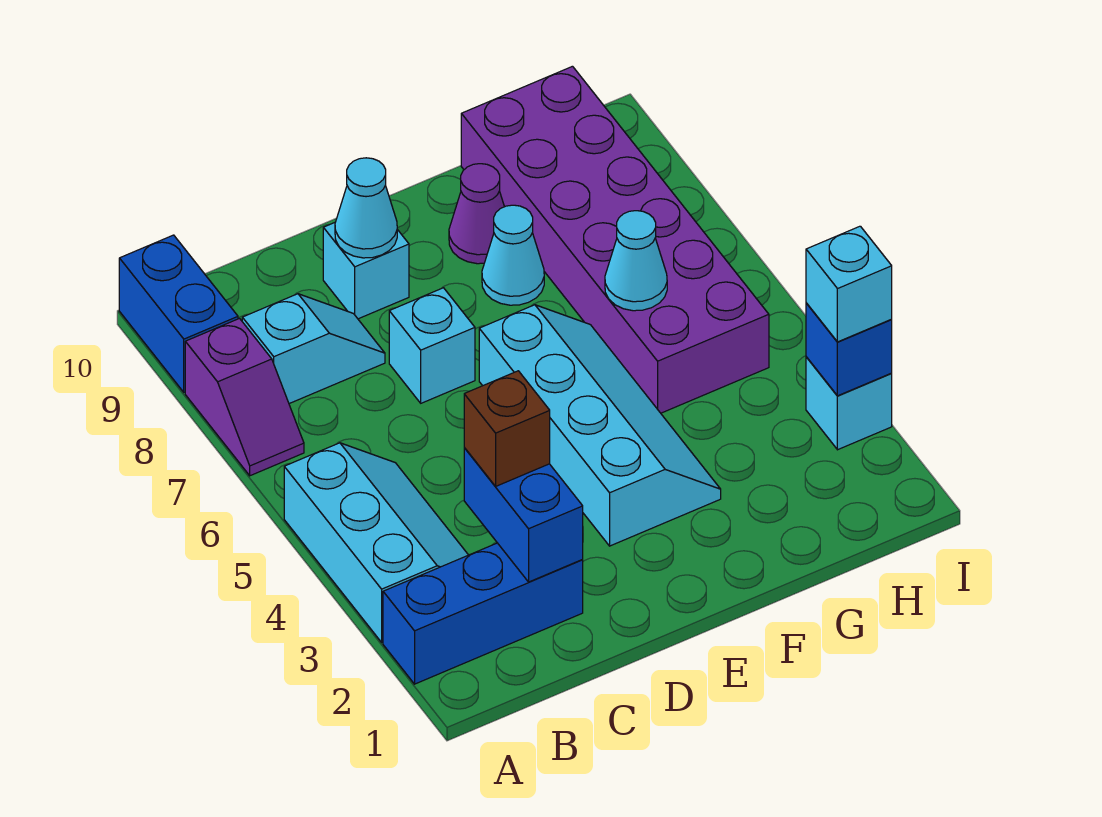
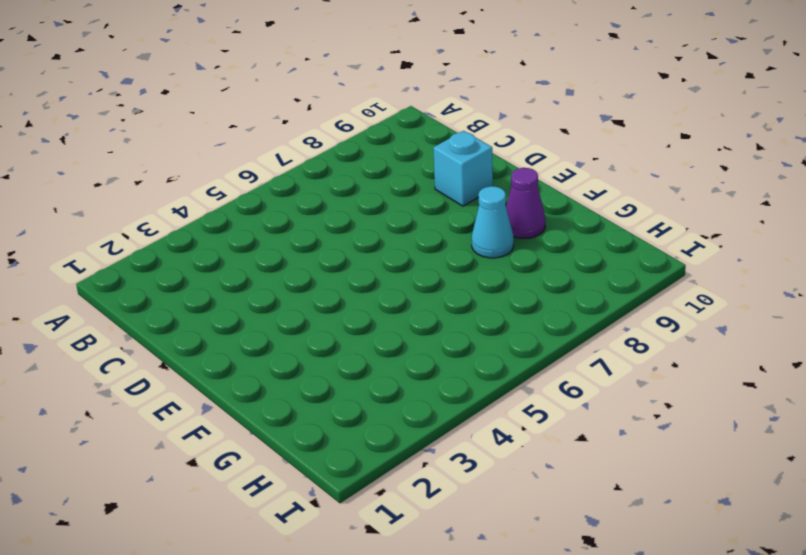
none -> blue 1x3 brick [383,543,583,684]
none -> cyan 2x3 slope [284,443,468,642]
none -> purple 1x2 slope [185,319,304,476]

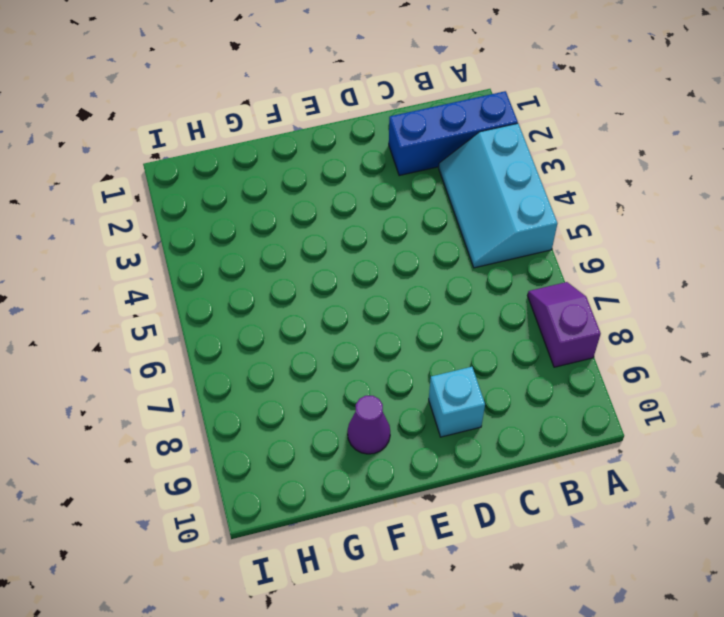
none -> blue 1x2 brick [119,235,238,392]
none -> cyan 1x2 slope [242,294,385,404]
none -> cyan 1x1 brick [389,288,475,403]

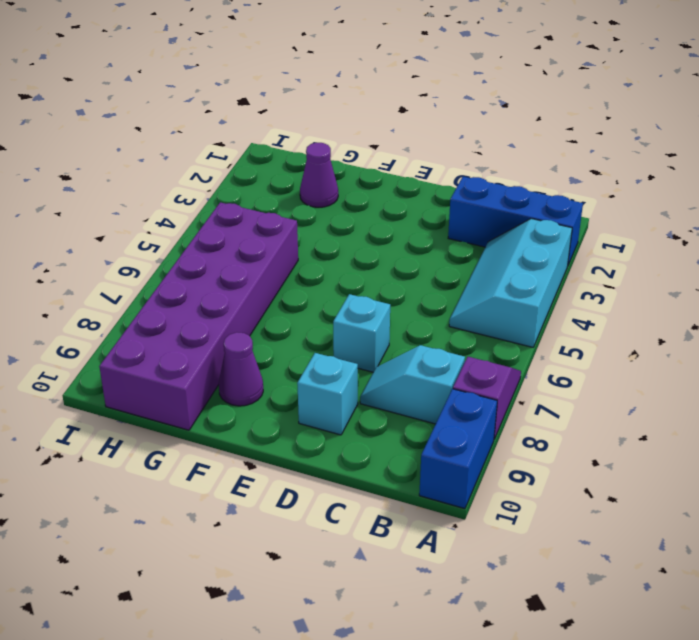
purple 1x1 cone [300,143,338,207] -> none
none -> cyan 2x4 slope [479,305,721,546]
none -> cyan 1x1 cone [482,205,544,305]
none -> cyan 1x1 brick [806,357,892,450]

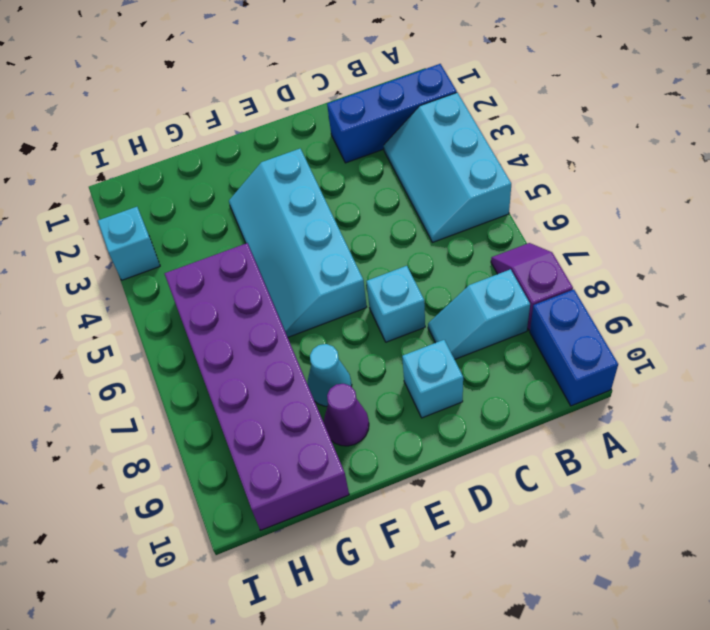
none -> blue 1x2 brick [464,448,583,582]
none -> cyan 1x1 cone [335,158,397,258]
none -> cyan 1x1 cone [605,211,667,311]

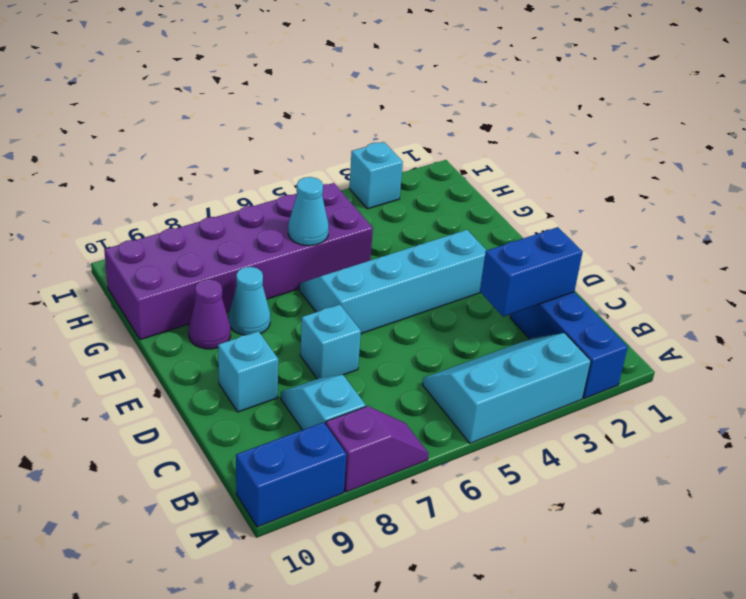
none -> cyan 1x1 cone [335,158,397,258]
none -> blue 1x1 brick [806,303,892,396]
none -> brown 1x1 brick [464,371,550,487]

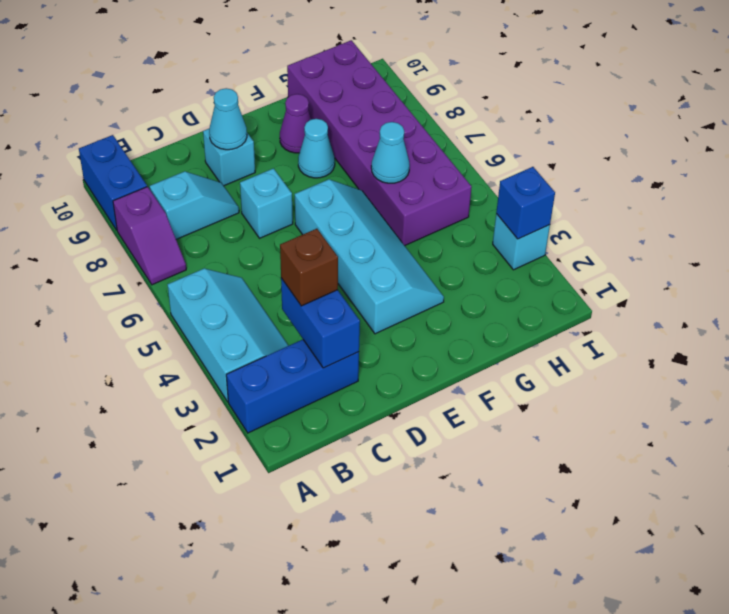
none -> cyan 1x1 brick [806,226,892,342]

